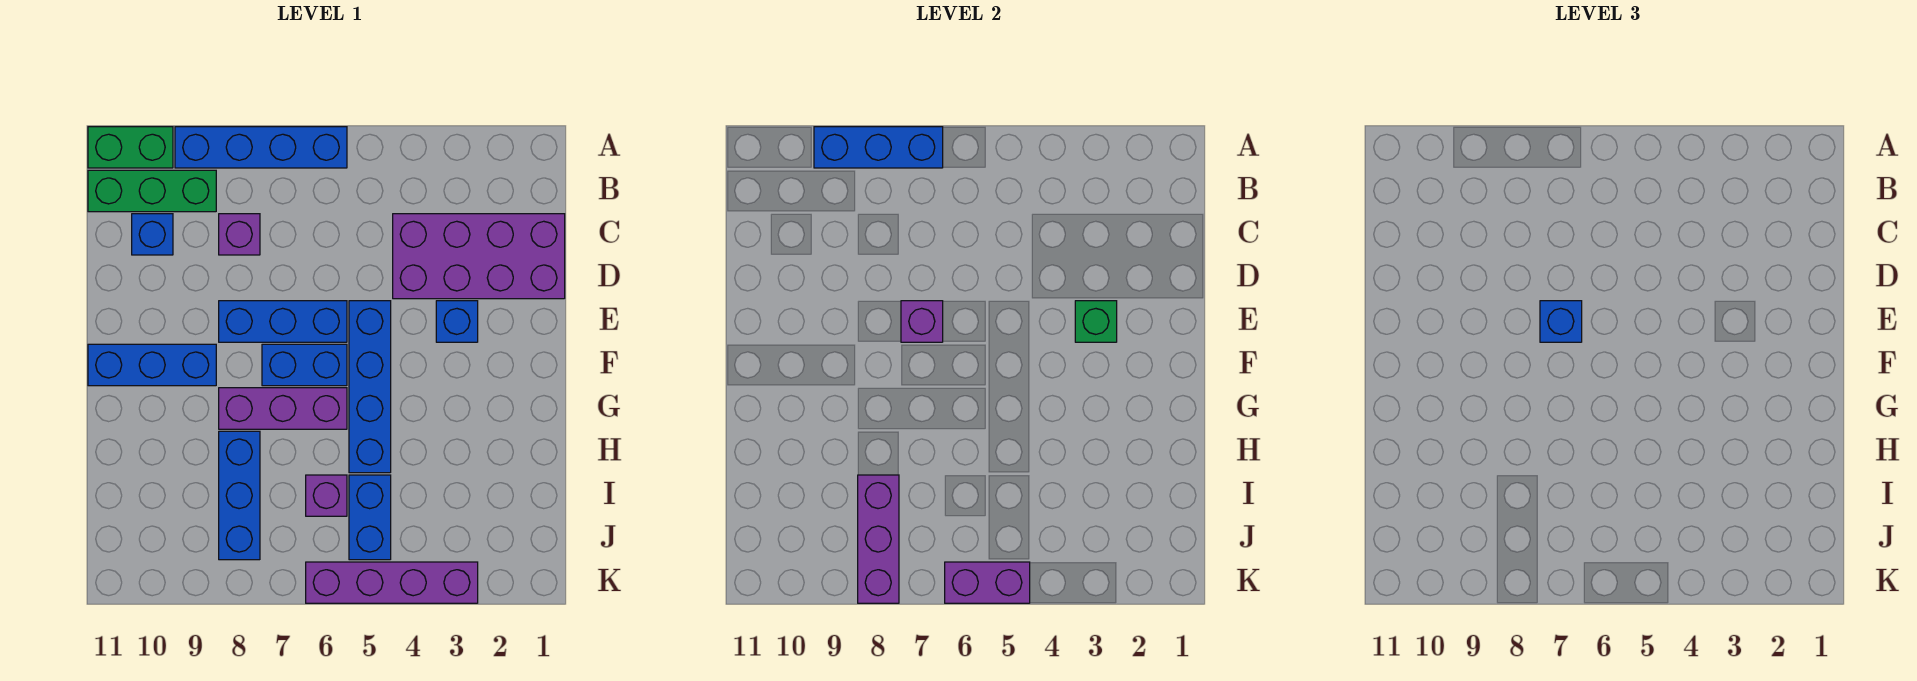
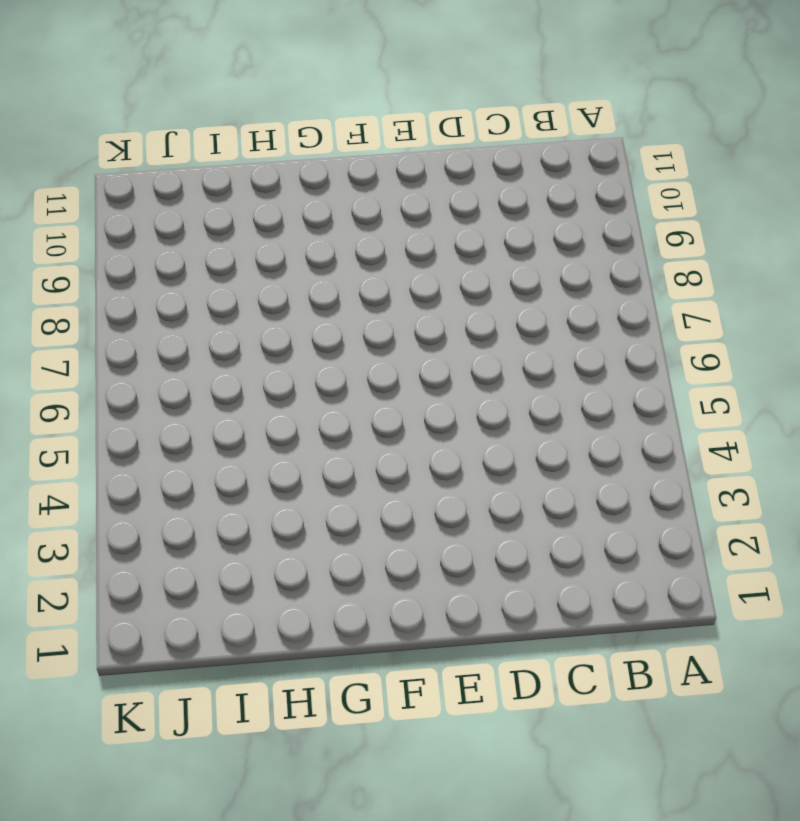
none -> blue 1x4 brick [175,127,347,168]
none -> green 1x2 brick [88,127,173,168]
none -> green 1x3 brick [88,170,216,212]

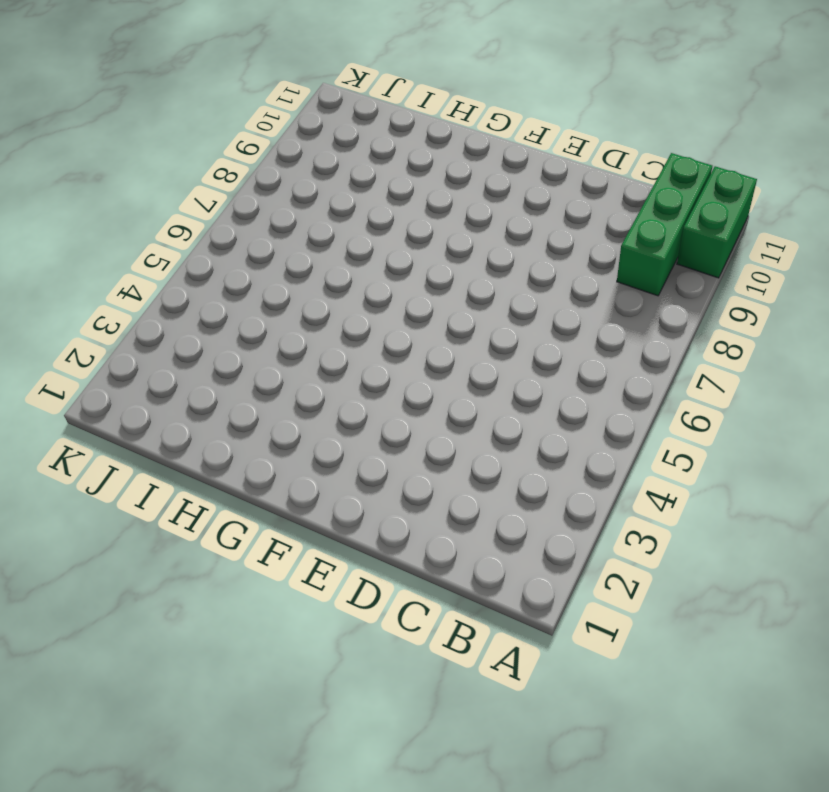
none -> blue 1x4 brick [175,127,347,168]
none -> purple 2x4 brick [393,214,565,299]
none -> purple 1x1 brick [219,214,260,255]

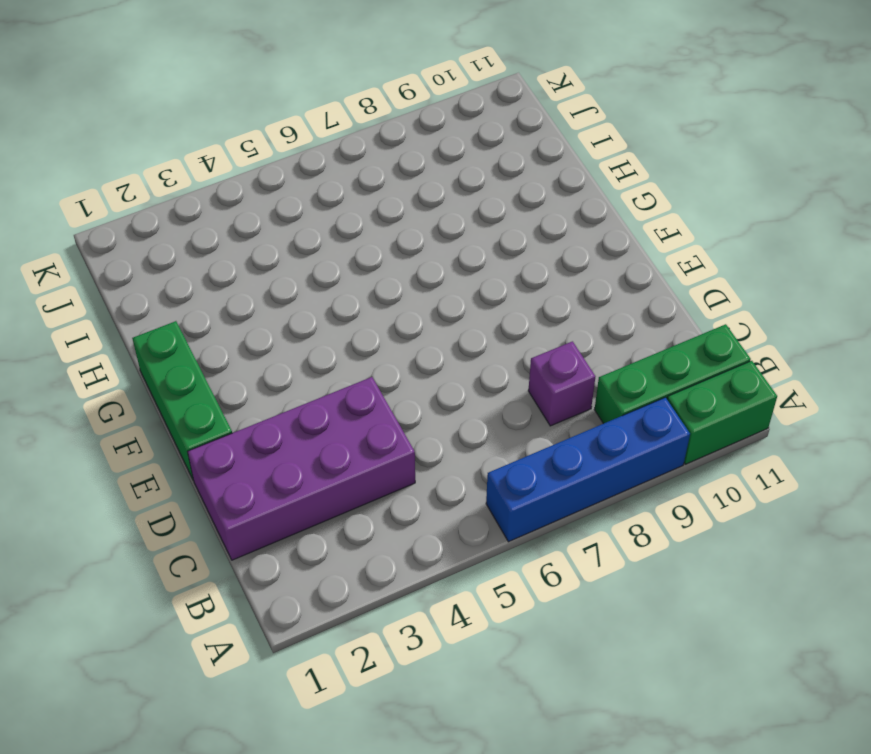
green 1x3 brick [132,321,232,481] -> none
none -> blue 1x1 brick [132,214,173,255]
none -> blue 1x1 brick [436,301,478,342]
none -> blue 1x4 brick [349,301,391,473]

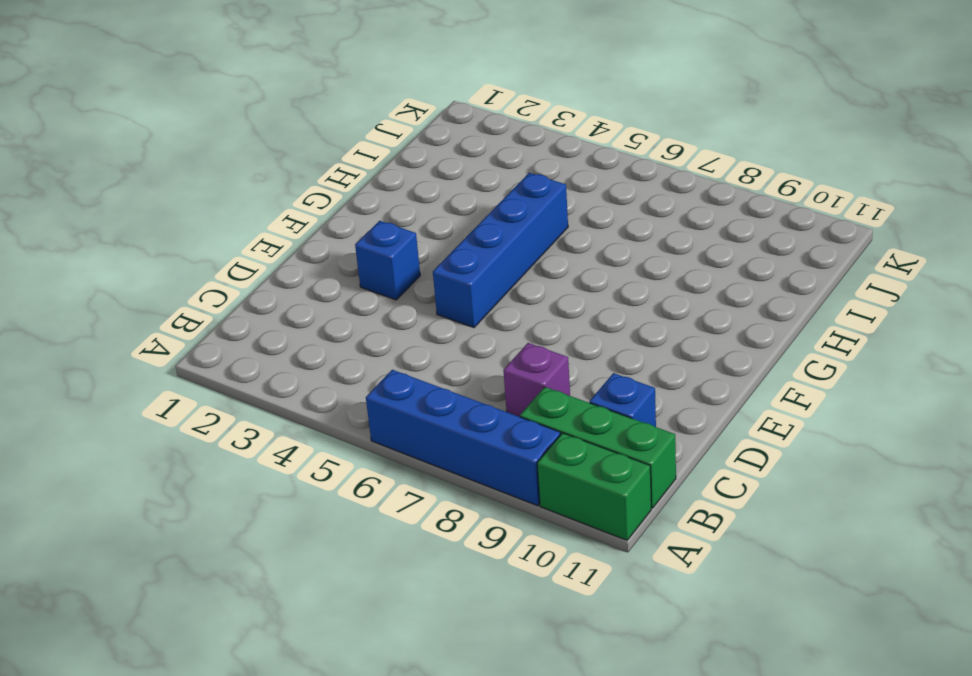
none -> purple 2x4 brick [393,214,565,299]
none -> blue 1x3 brick [219,301,347,342]
none -> blue 1x2 brick [262,344,347,386]

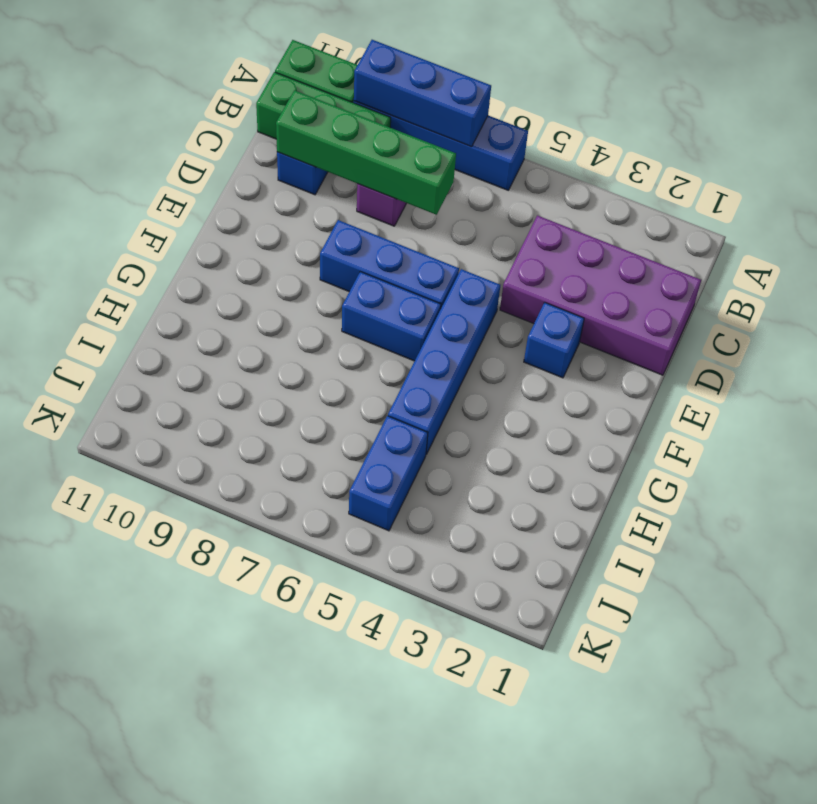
green 1x4 brick [276,90,456,215] -> none
none -> blue 1x3 brick [88,344,216,386]
none -> purple 1x3 brick [219,388,347,429]
none -> blue 1x3 brick [219,431,260,560]

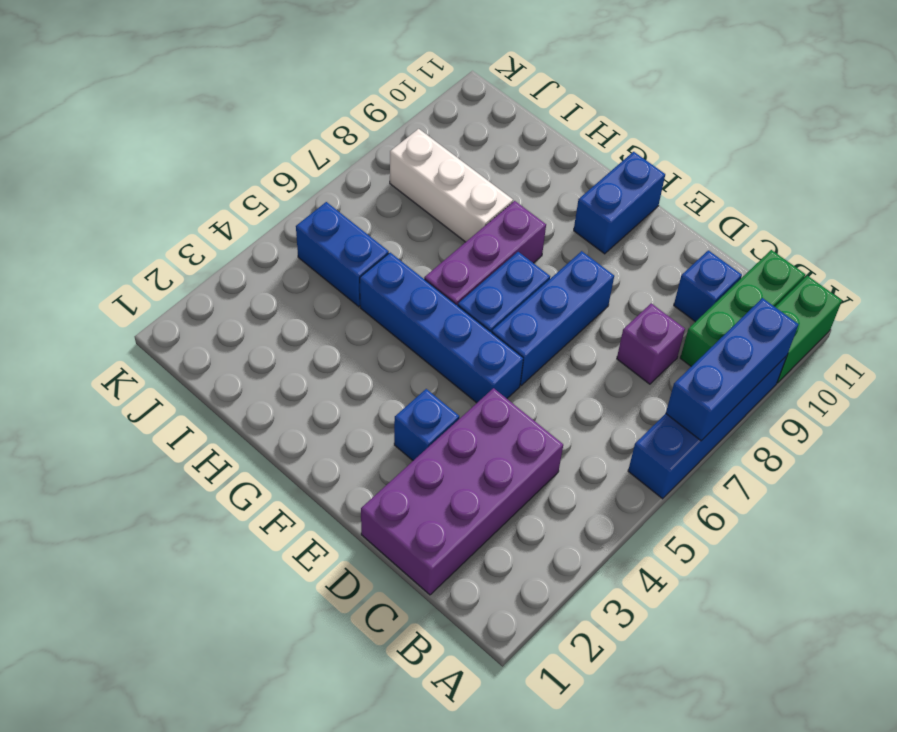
blue 1x2 brick [574,152,665,254] -> blue 1x3 brick [88,344,216,386]
white 1x3 brick [390,129,513,242] -> blue 1x3 brick [219,431,260,560]
none -> purple 1x1 brick [306,475,347,516]
none -> purple 1x4 brick [306,562,478,603]
none -> green 1x1 brick [1075,301,1117,342]

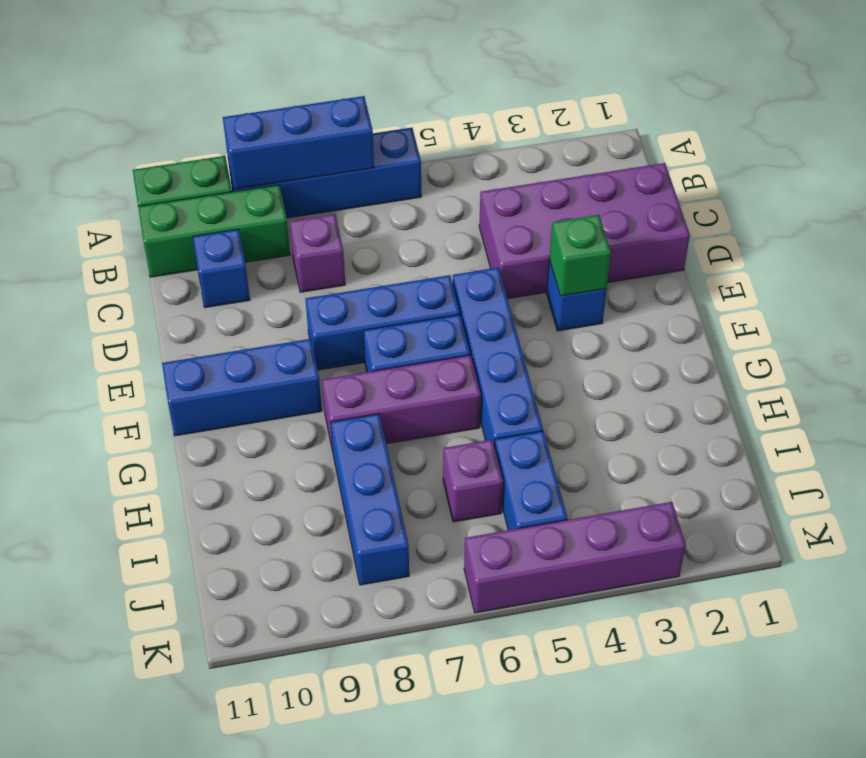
none -> purple 1x1 brick [901,301,943,342]
none -> purple 1x3 brick [858,475,899,603]
none -> purple 1x2 brick [945,562,1030,603]

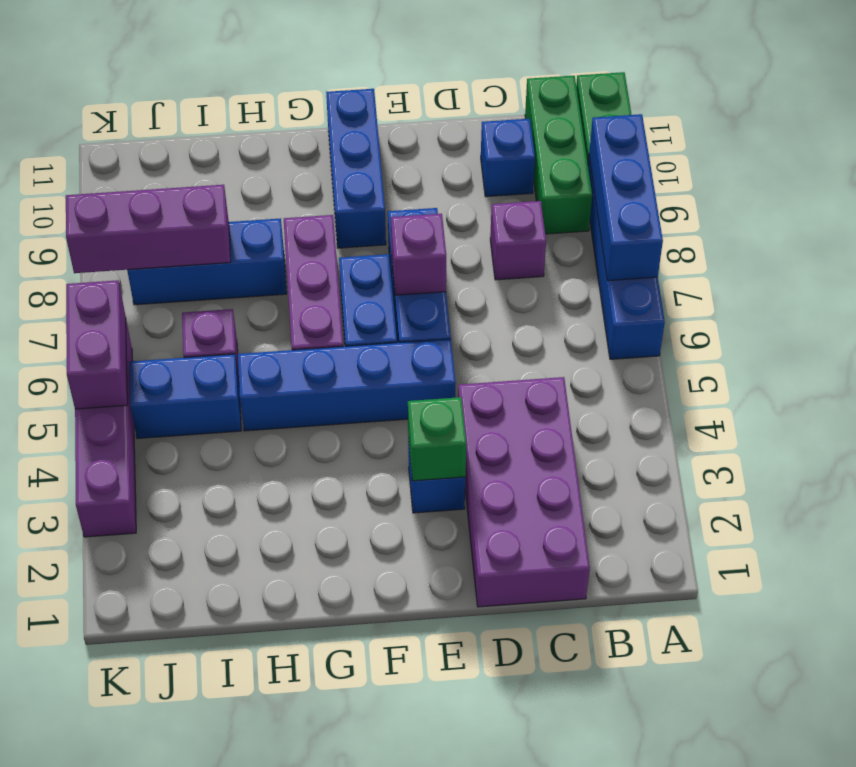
none -> blue 1x1 brick [1540,301,1582,342]

